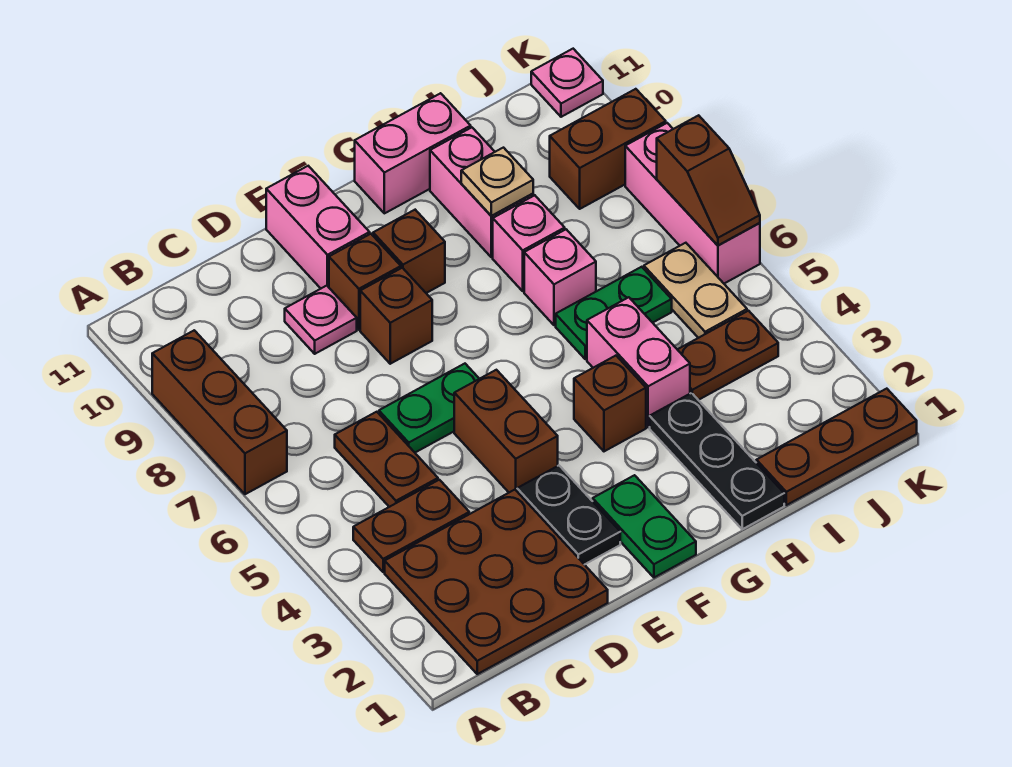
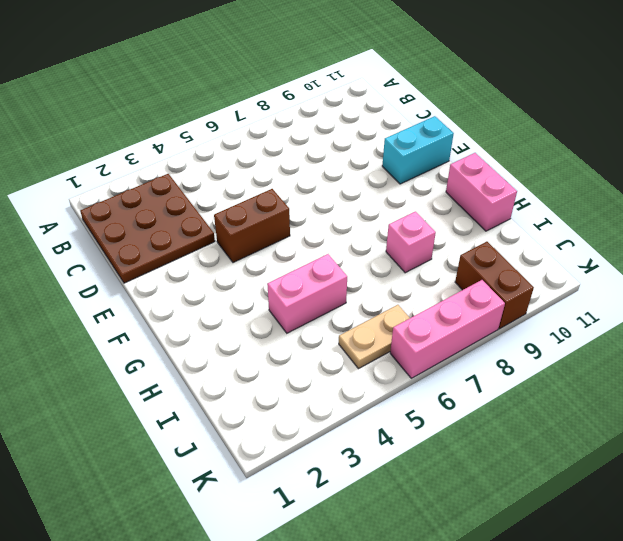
cyan 1x2 brick [382,116,454,184] -> pink 1x2 brick [266,166,370,288]
none -> brown 1x3 brick [152,330,287,494]
none -> brown 1x2 plate [353,480,469,572]
none -> brown 1x2 plate [335,412,438,507]

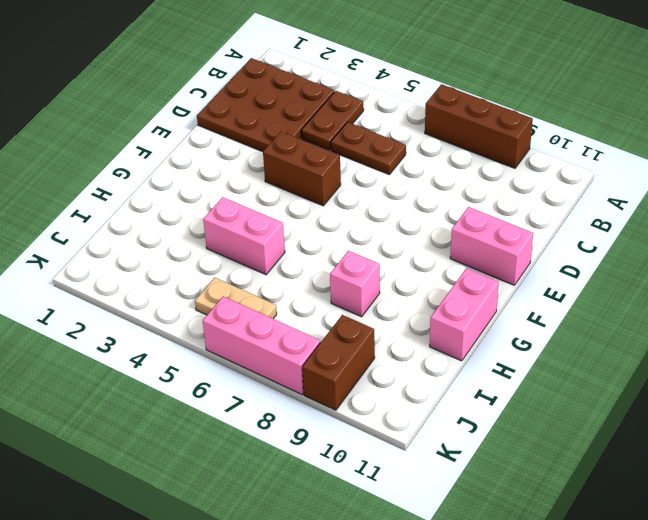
none -> green 1x2 plate [379,364,479,452]
none -> pink 1x1 plate [285,286,357,354]
none -> black 1x2 plate [517,466,620,565]

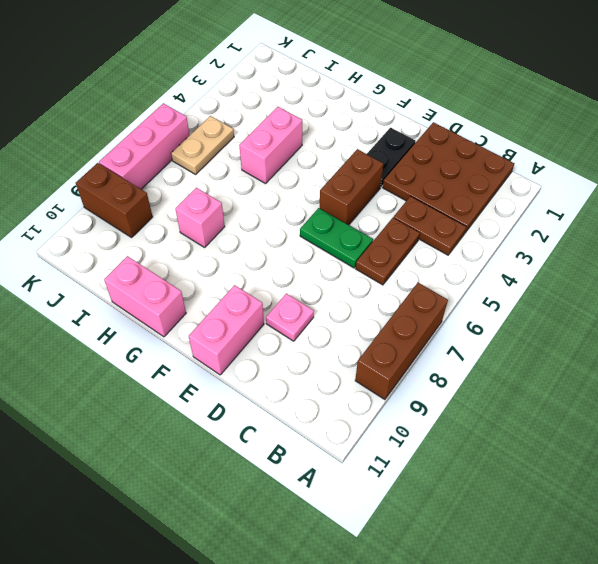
none -> brown 1x1 brick [360,268,432,364]
none -> brown 1x1 brick [329,234,401,330]
none -> green 1x2 plate [593,475,696,578]

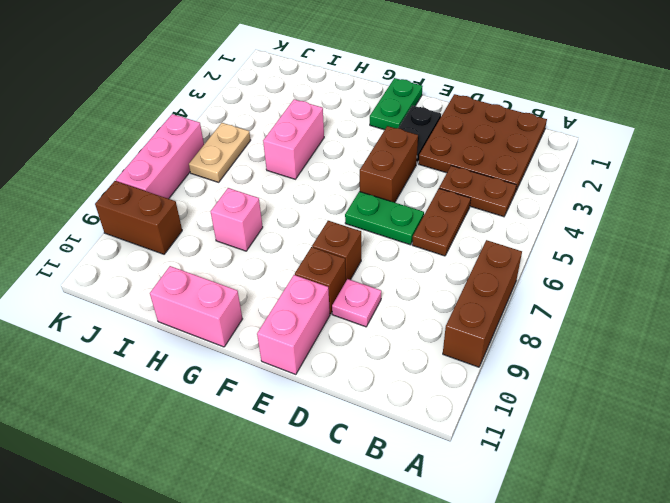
none -> brown 1x1 brick [373,210,445,293]
none -> brown 1x1 brick [574,356,646,451]
none -> black 1x3 plate [650,393,784,529]

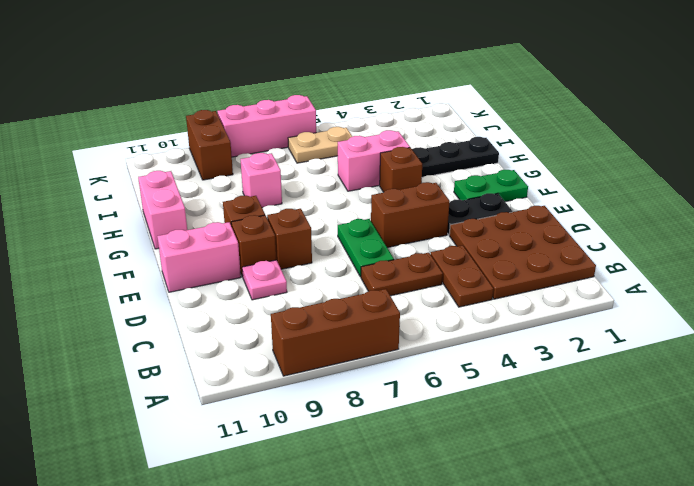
none -> green 1x2 plate [556,267,672,359]
none -> pink 1x1 brick [524,229,596,325]
none -> pink 1x2 brick [430,128,533,257]

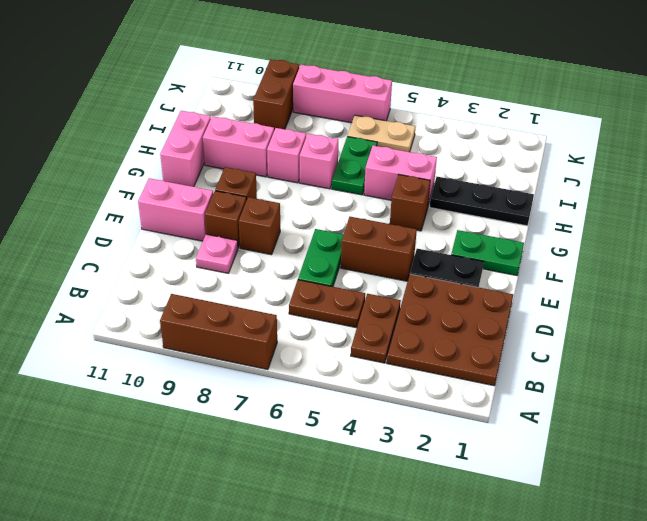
none -> brown 1x3 plate [756,389,917,505]
none -> brown 1x2 plate [677,311,778,400]
none -> pink 1x1 plate [531,49,603,117]

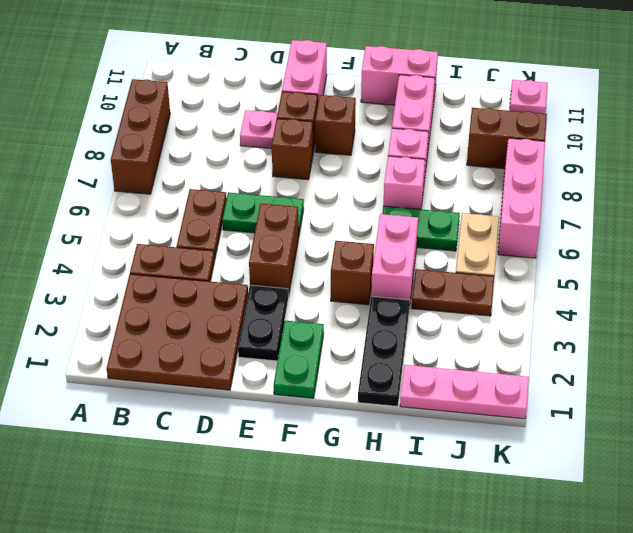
pink 1x3 plate [400,365,529,419] -> brown 1x3 plate [756,389,917,505]
none -> tan 1x1 plate [461,148,533,216]
none -> brown 1x2 slope [657,115,760,245]

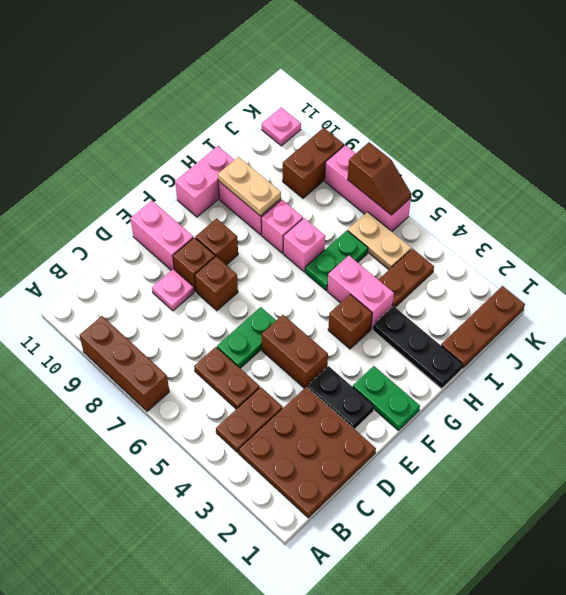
tan 1x2 plate [218,157,281,216] -> tan 1x1 plate [461,148,533,216]

